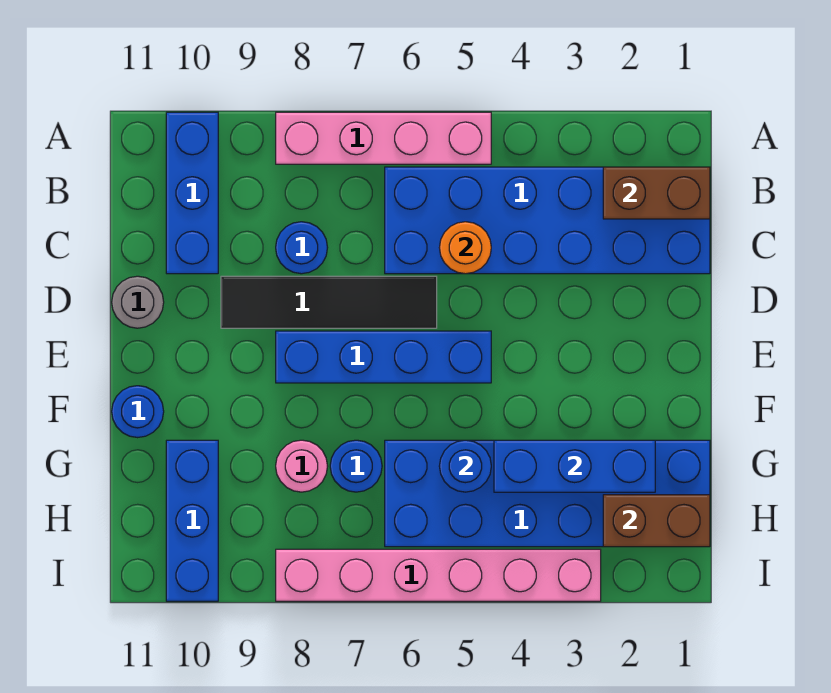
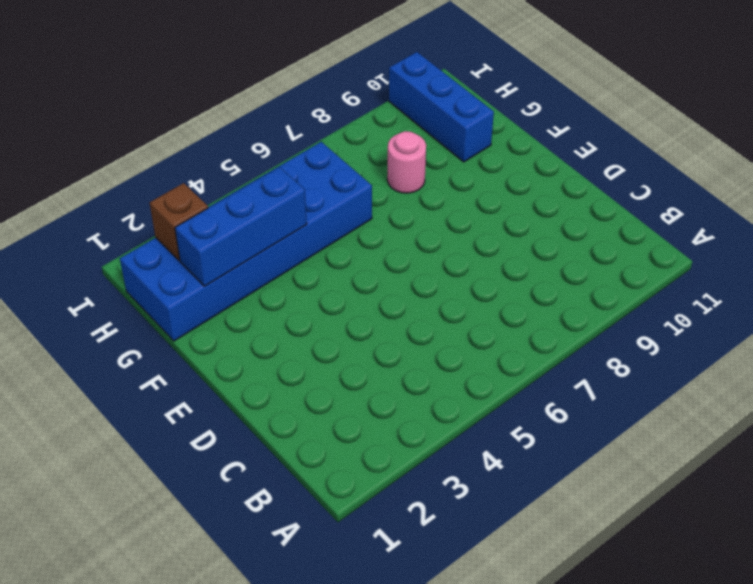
brown 1x1 brick [150,183,208,261] -> brown 1x2 brick [603,495,710,547]
none -> pink 1x4 brick [276,112,491,164]
none -> blue 1x3 brick [166,112,218,274]
none -> blue 2x6 brick [385,167,710,274]

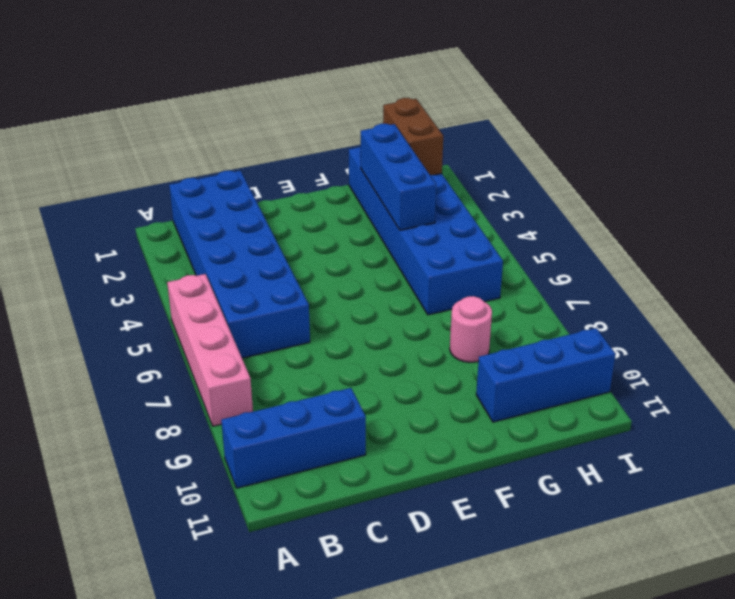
none -> blue 1x1 round brick [276,222,328,274]
none -> black 1x4 tile [221,276,437,328]
none -> grey 1x1 round brick [112,276,164,328]

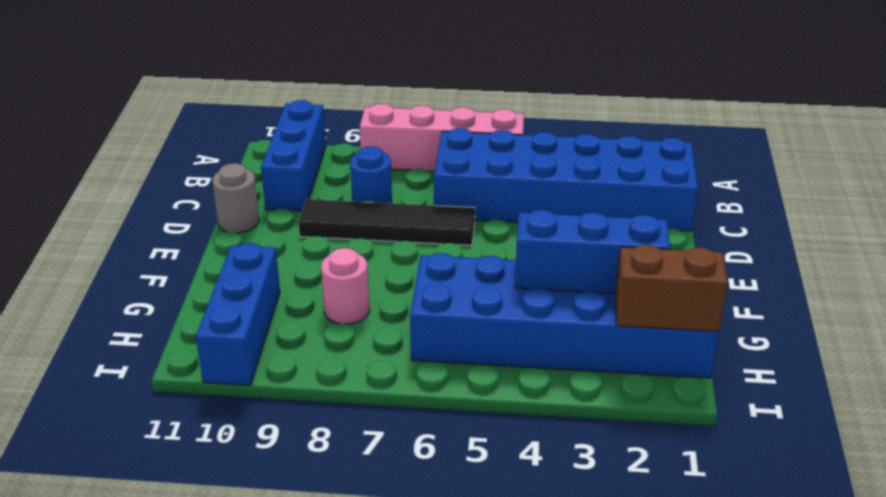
none -> blue 1x4 brick [276,331,491,383]
none -> blue 1x1 round brick [112,386,164,438]
none -> blue 1x1 round brick [330,440,382,492]

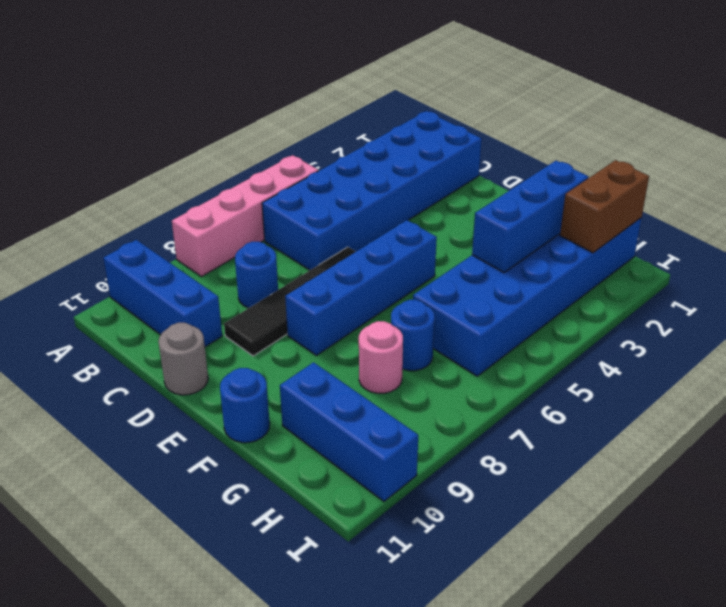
none -> pink 1x6 brick [276,549,601,601]
none -> brown 1x2 brick [603,167,710,219]
none -> orange 1x1 round brick [439,222,491,274]

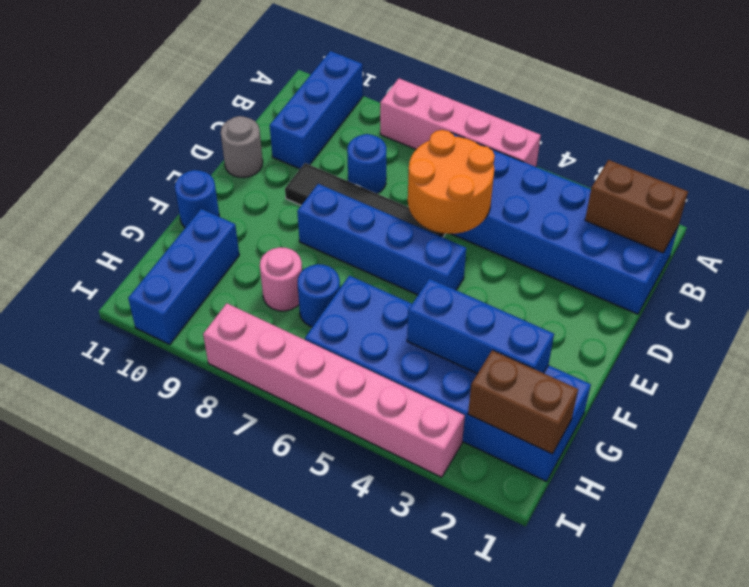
orange 2x2 round brick [408,130,495,234] -> orange 1x1 round brick [439,222,491,274]
none -> blue 1x1 round brick [439,440,491,492]

